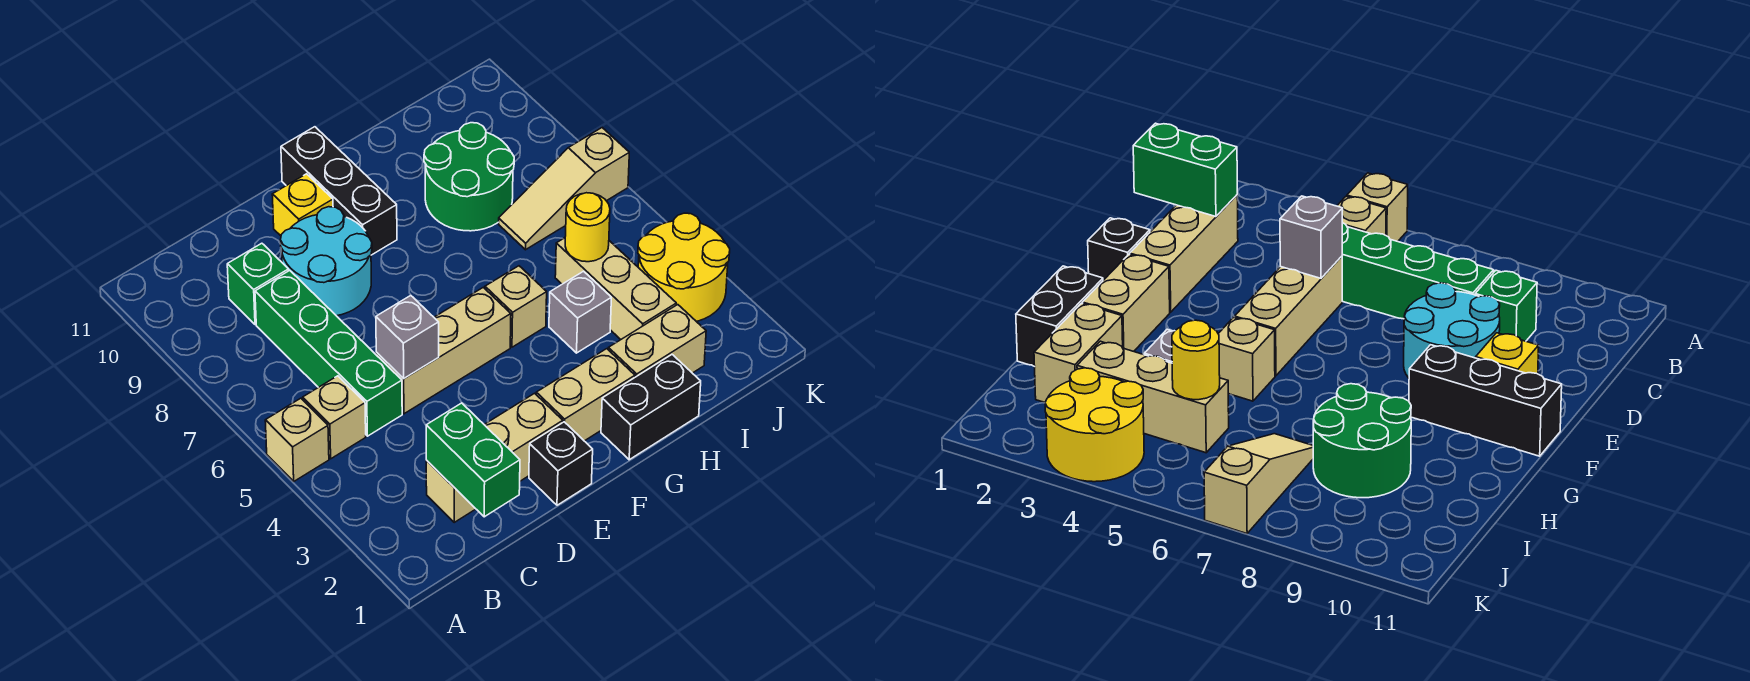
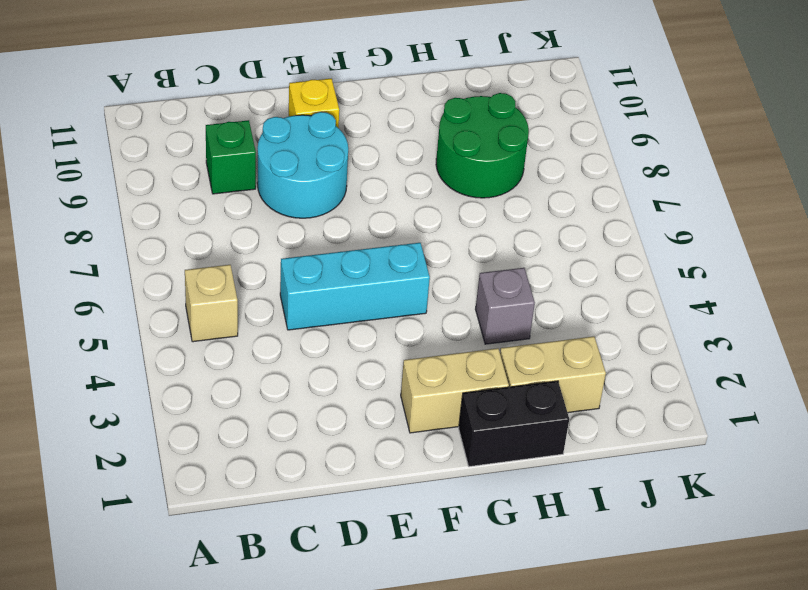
cyan 1x3 brick [280,243,430,330] -> tan 1x3 brick [376,287,511,414]
none -> tan 1x1 brick [265,398,329,481]
none -> tan 1x3 brick [426,393,563,522]
none -> green 1x4 brick [255,270,402,436]

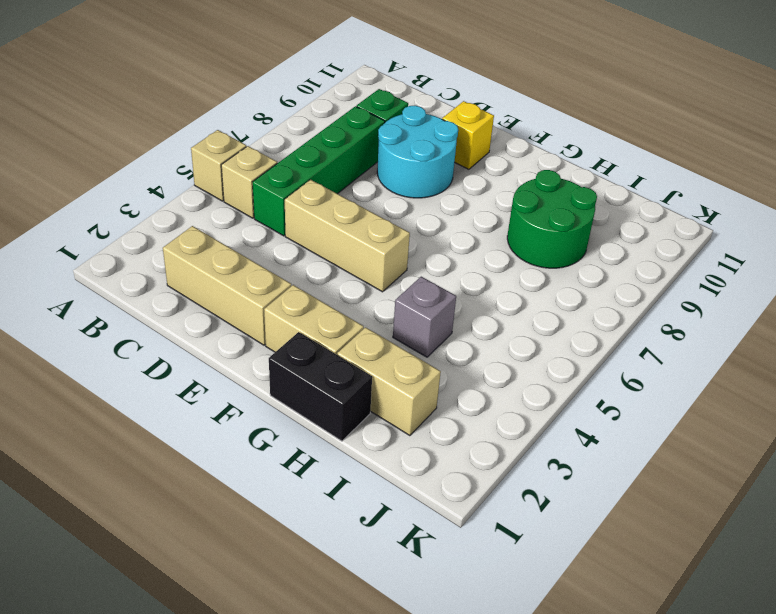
none -> black 1x1 brick [529,422,593,505]
none -> black 1x3 brick [281,127,397,255]
none -> tan 1x1 brick [485,266,547,347]

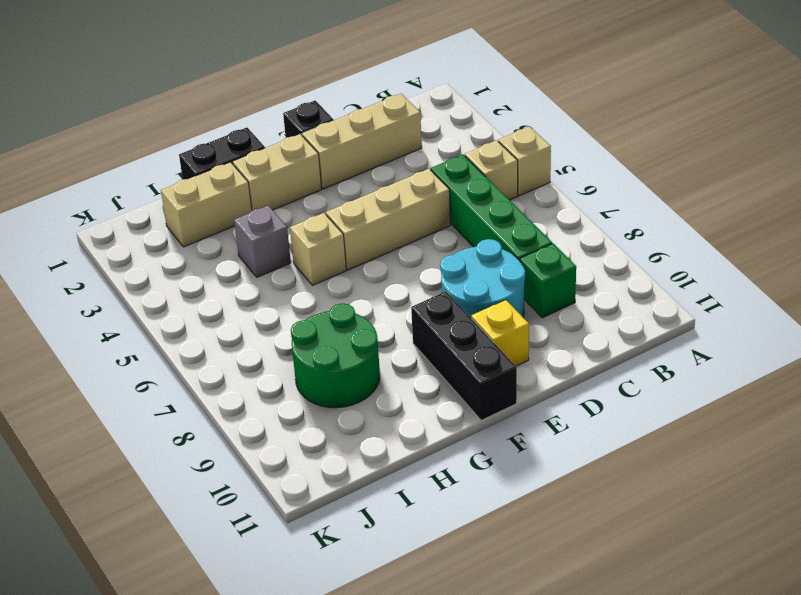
none -> tan 1x3 brick [555,238,676,339]
none -> tan 1x3 slope [499,128,629,250]
none -> yellow 2x2 round brick [638,213,730,321]

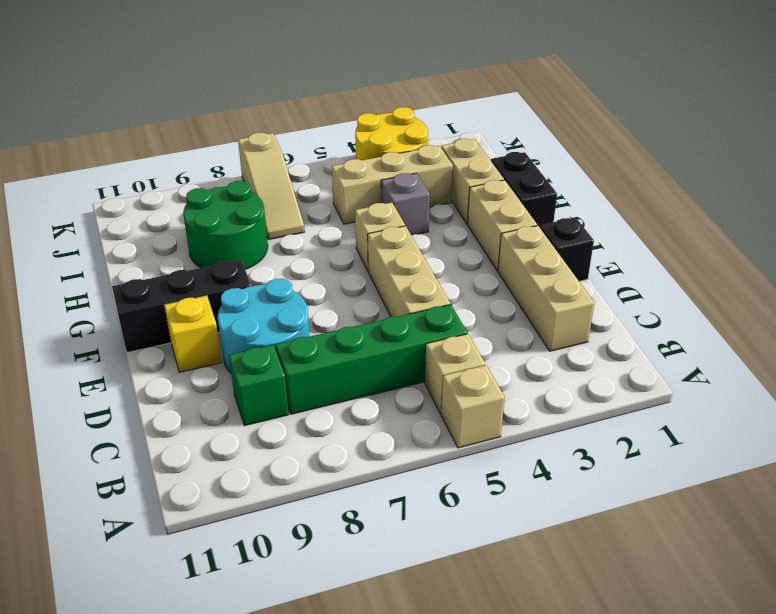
none -> green 1x2 brick [426,403,520,517]
none -> grey 1x1 brick [376,296,439,379]
none -> yellow 1x1 round brick [565,193,610,262]

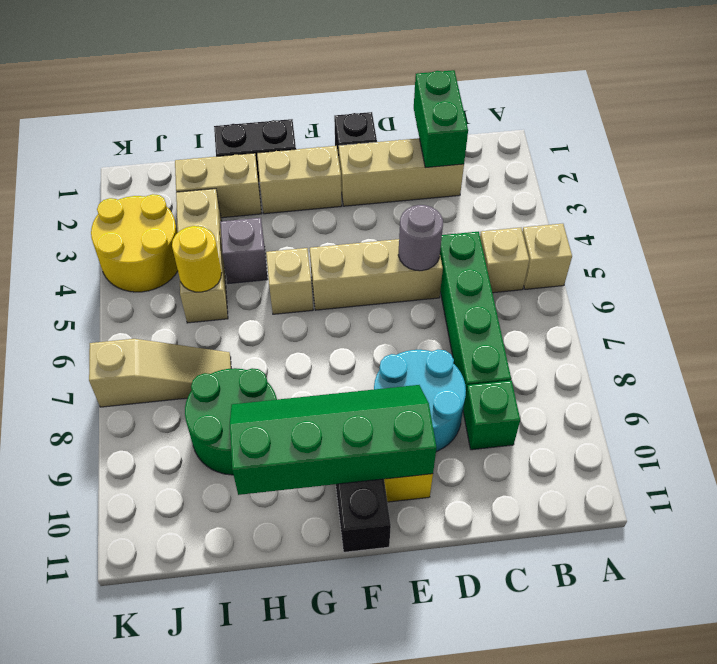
grey 1x1 round brick [398,205,443,271] -> grey 1x1 brick [376,296,439,379]
green 2x4 slope [230,385,437,495] -> none

